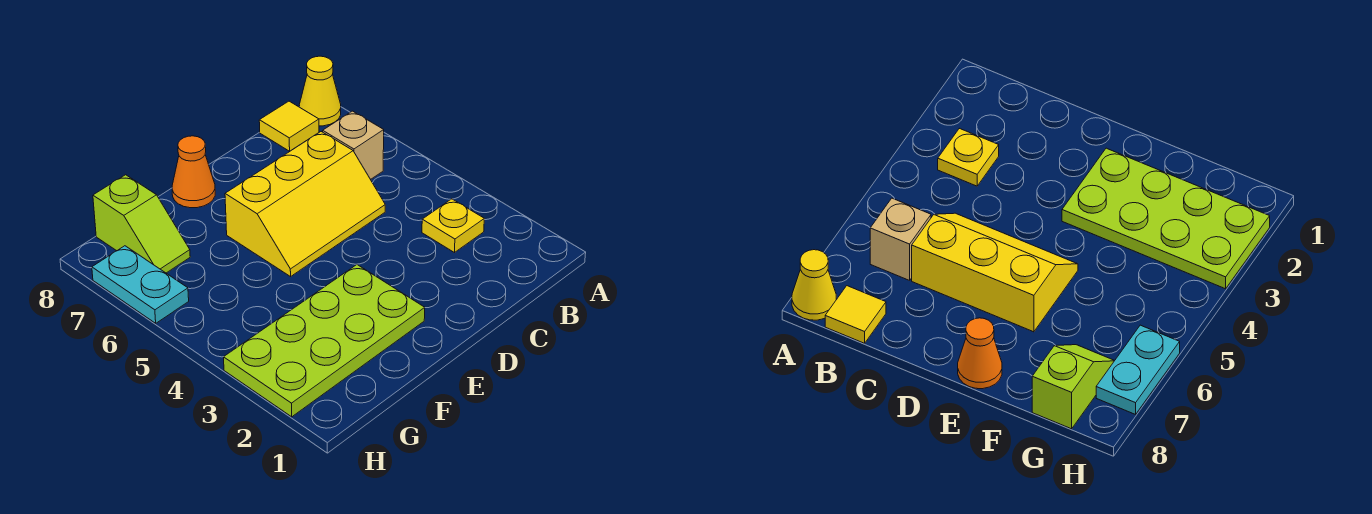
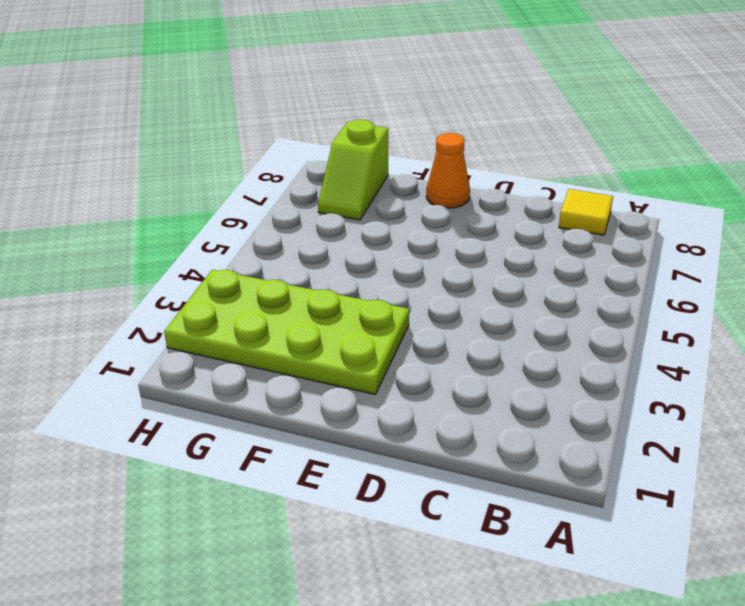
none -> yellow 1x1 cone [299,56,341,126]
none -> yellow 1x1 plate [422,199,484,253]

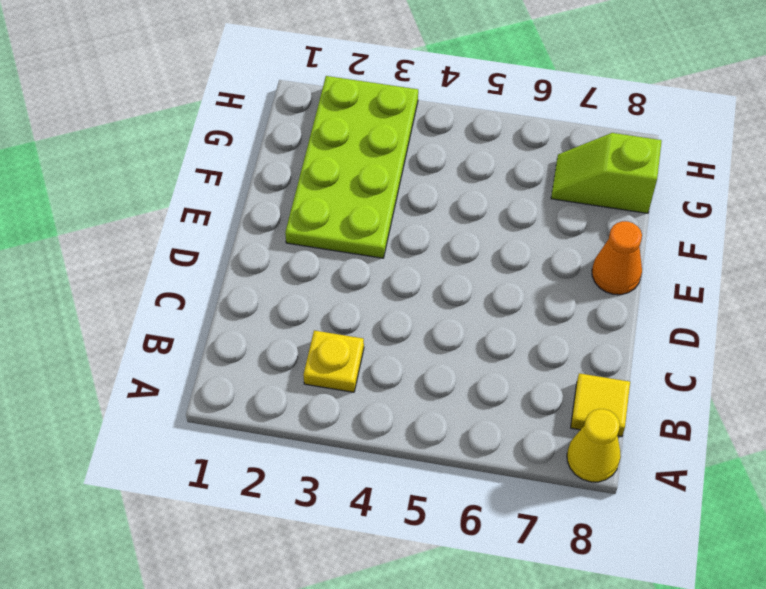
none -> tan 1x1 brick [323,111,384,179]
none -> yellow 2x3 slope [225,132,385,277]

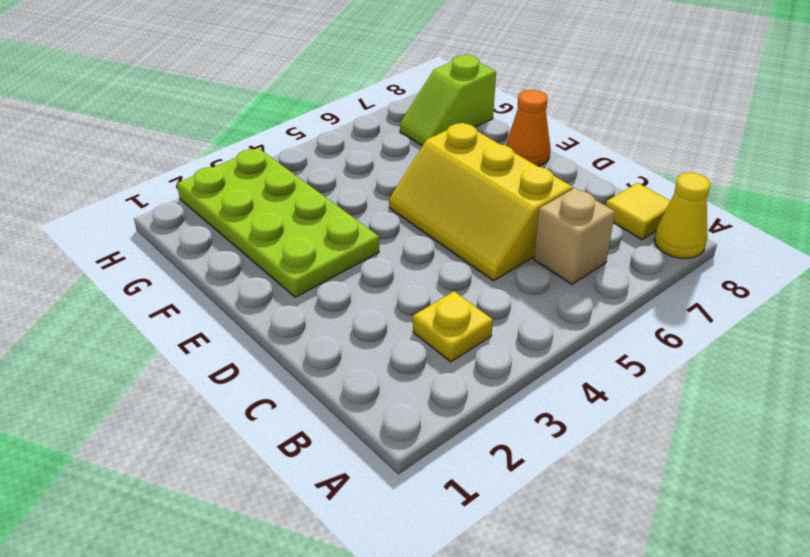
none -> cyan 1x2 plate [92,246,189,323]

